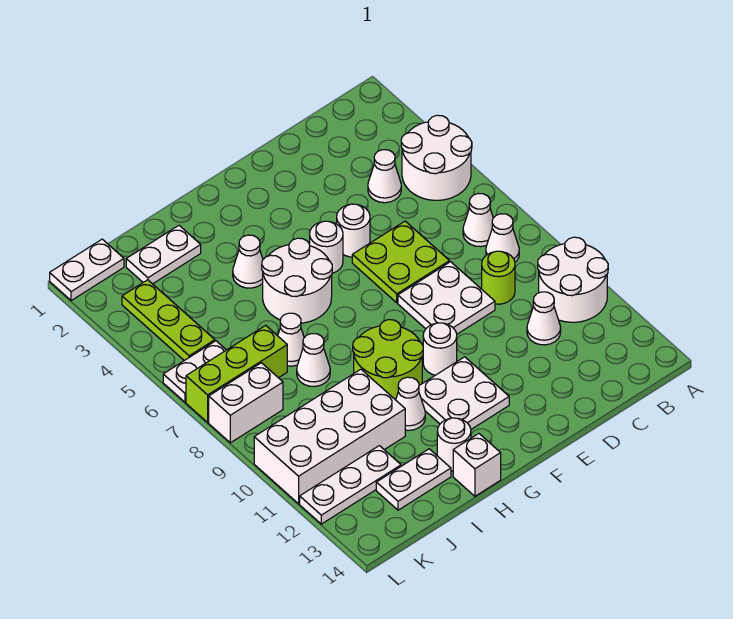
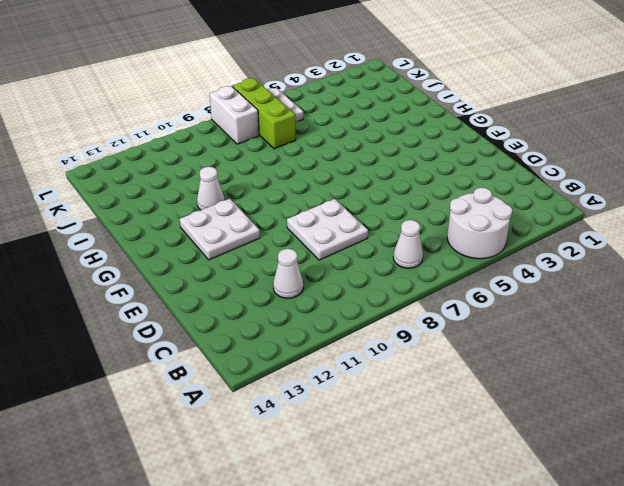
none -> white 2x2 round brick [538,237,608,322]
none -> white 1x1 cone [486,214,519,262]
none -> white 1x1 cone [368,150,401,203]
none -> lime 1x1 round brick [482,251,515,304]

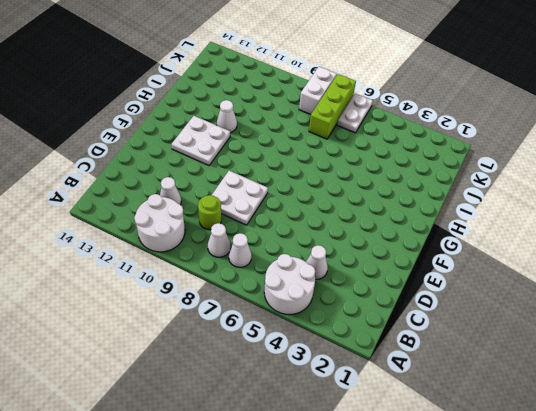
none -> lime 2x2 plate [352,221,450,303]
none -> white 1x1 round brick [337,204,370,257]
none -> white 1x1 round brick [310,221,343,273]
none -> white 1x1 round brick [423,323,457,375]

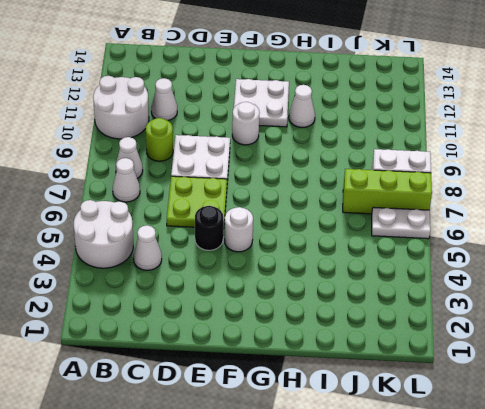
black 1x1 round brick [195,206,223,250] -> white 1x1 round brick [337,204,370,257]
none -> white 2x2 round brick [262,238,332,323]
none -> lime 2x2 round brick [353,320,423,400]
none -> white 1x1 cone [233,235,263,288]
none -> white 1x1 round brick [437,418,471,471]

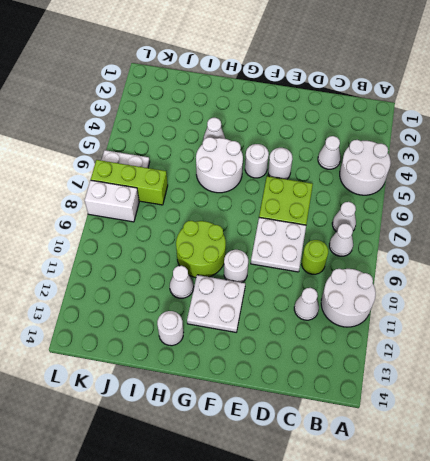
none -> white 1x1 brick [453,434,501,496]
none -> white 1x2 plate [126,226,201,284]
none -> white 1x1 cone [278,313,304,366]
none -> white 1x1 cone [297,334,330,387]

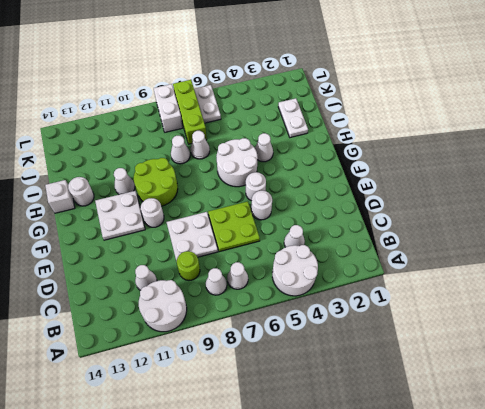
none -> white 2x4 brick [254,369,405,504]
none -> white 1x2 plate [376,449,451,510]
none -> white 1x3 plate [300,446,401,524]
none -> white 1x2 plate [50,239,124,301]

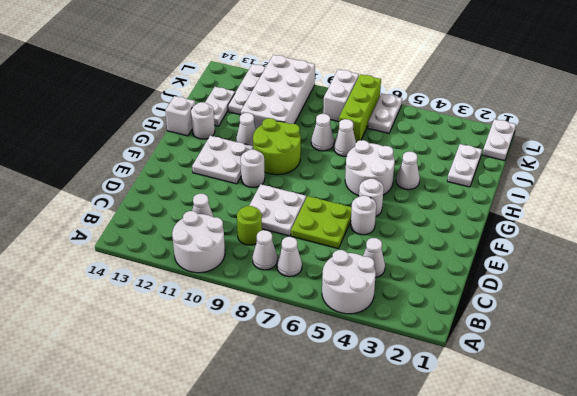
none -> lime 1x3 plate [122,280,215,361]

